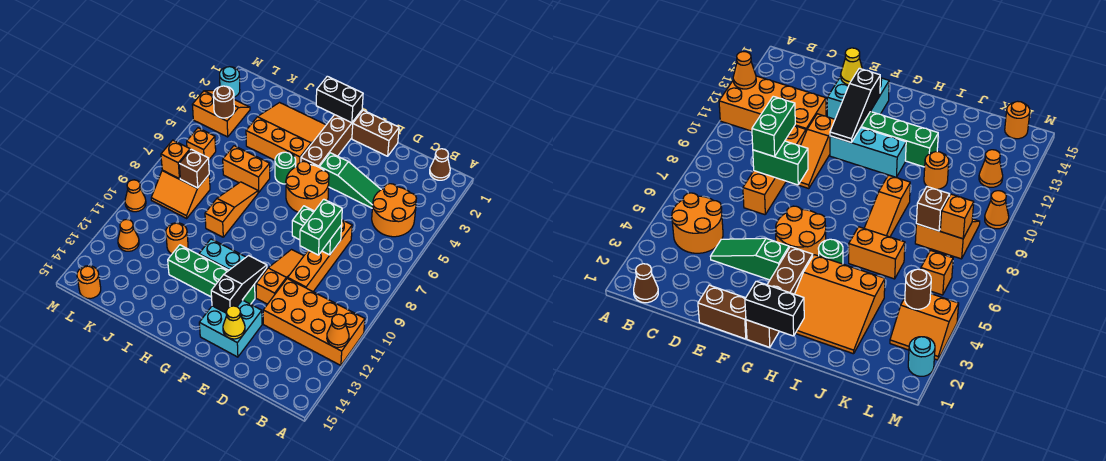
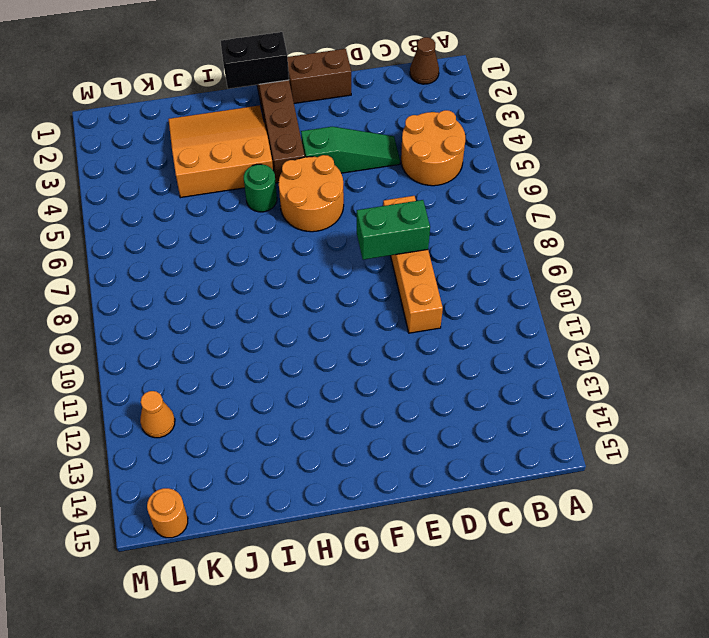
none -> orange 2x4 brick [263,278,365,365]
none -> orange 1x3 slope [256,250,304,304]
none -> cyan 2x2 brick [199,300,262,357]
none -> cyan 1x3 brick [199,239,267,298]

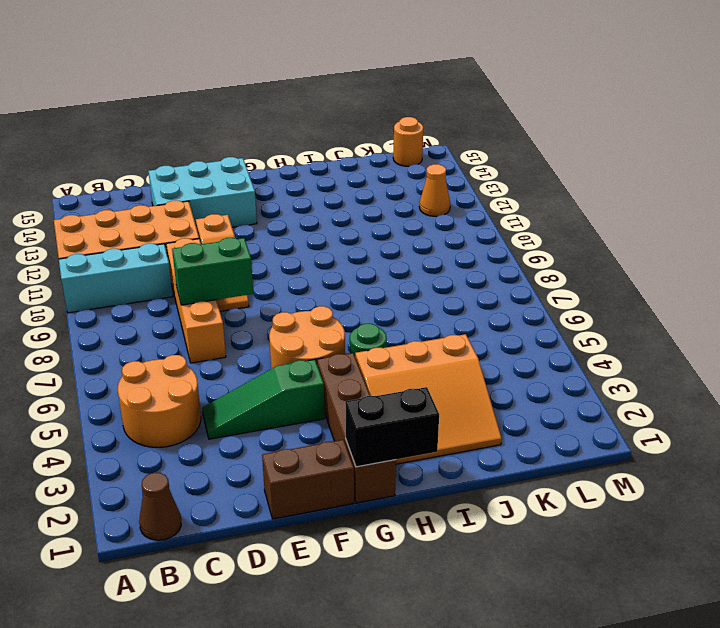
cyan 1x3 brick [59,243,173,313] -> cyan 1x3 brick moved to [199,239,267,298]
cyan 2x3 brick [148,157,257,227] -> cyan 2x2 brick [199,300,262,357]
none -> green 1x4 brick [168,245,255,304]
none -> orange 1x2 brick [223,146,270,192]
none -> orange 1x3 slope [205,182,258,237]
none -> orange 1x1 round brick [166,223,188,254]

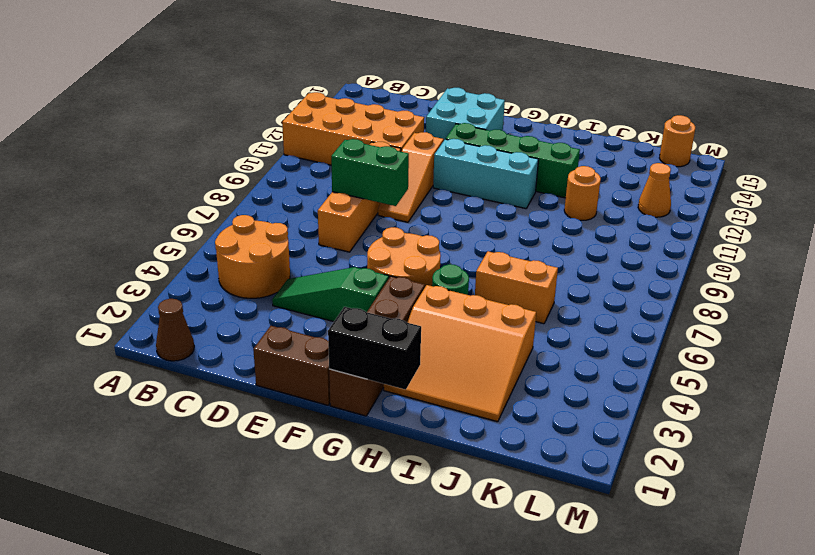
none -> orange 1x3 slope [205,182,258,237]
none -> orange 2x2 slope [151,170,210,218]
none -> orange 2x2 slope [192,91,250,137]
none -> orange 1x1 brick [187,128,216,159]

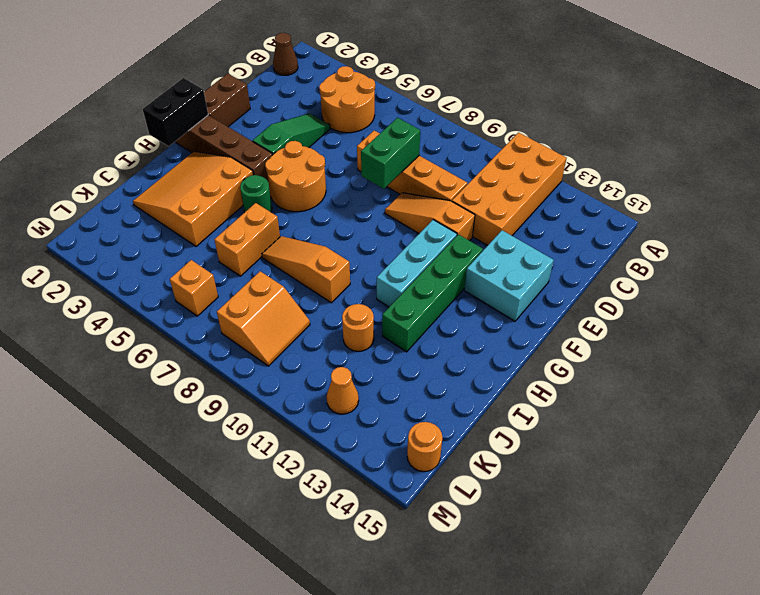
none -> orange 2x2 slope [192,91,250,137]
none -> cyan 1x1 round brick [220,67,240,97]
none -> orange 1x1 cone [125,180,146,212]
none -> orange 1x1 cone [327,314,349,347]

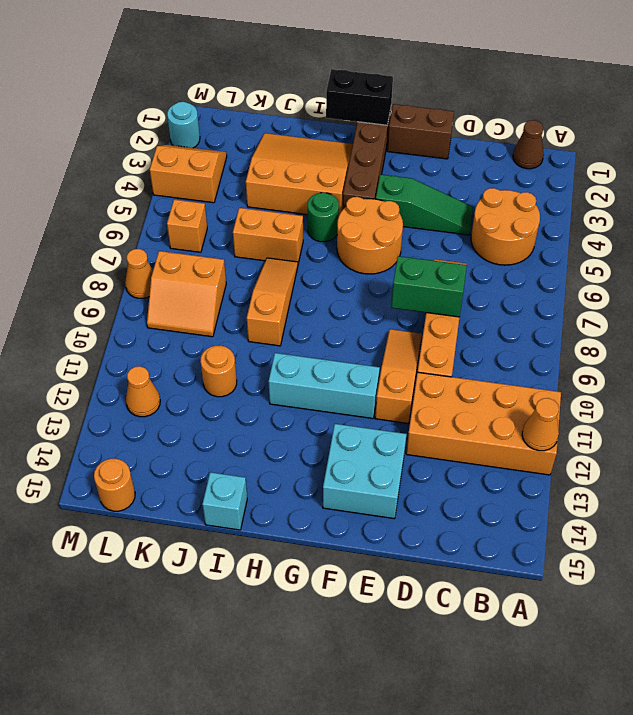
cyan 1x1 brick [202,472,247,530] -> none
orange 1x1 cone [125,249,153,298] -> orange 1x1 cone moved to [125,180,146,212]
none -> green 1x4 brick [168,245,255,304]
none -> yellow 1x1 cone [223,306,245,339]
none -> black 1x3 slope [211,256,267,313]
none -> brown 1x1 brick [179,149,209,188]

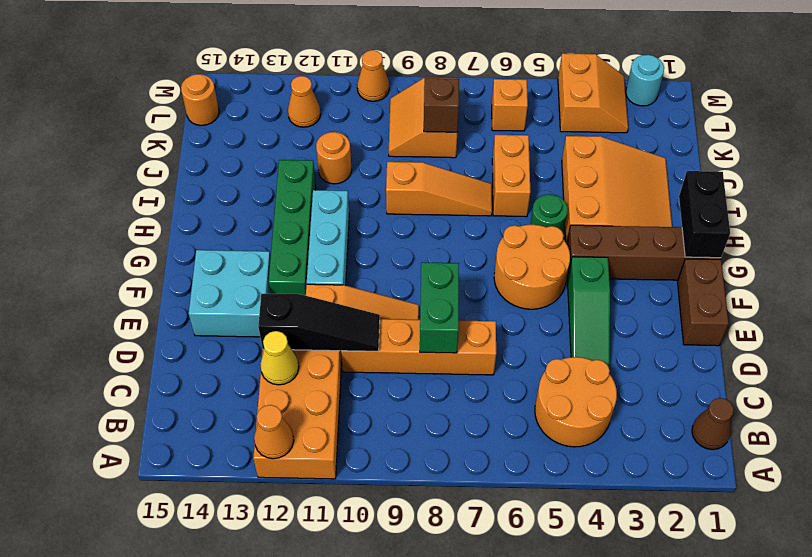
yellow 1x1 cone [260,331,299,385] -> yellow 1x1 cone moved to [223,306,245,339]
black 1x3 slope [258,294,380,351] -> black 1x3 slope moved to [211,256,267,313]
none -> brown 1x1 round brick [213,86,234,118]
none -> orange 1x1 brick [161,140,190,179]
none -> green 1x2 brick [300,199,342,255]

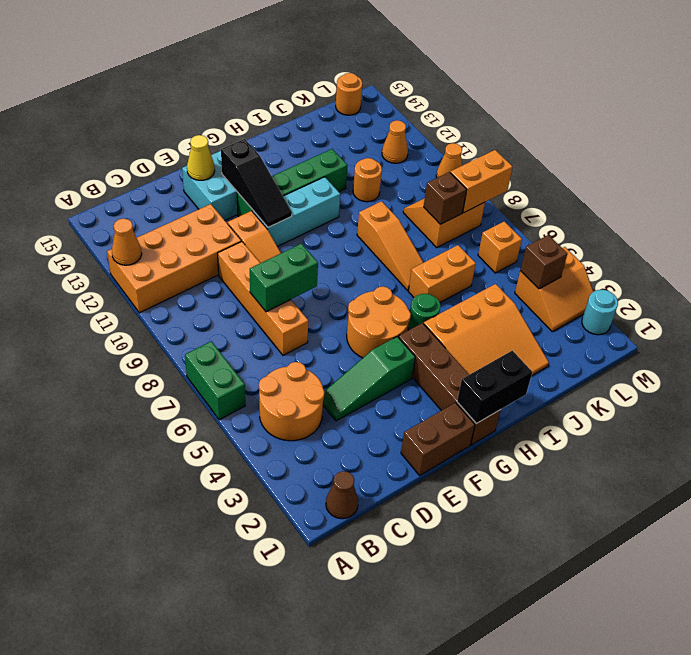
green 1x2 brick [185,341,245,420] -> green 1x2 brick moved to [300,199,342,255]
brown 1x1 brick [520,235,567,289] -> brown 1x1 round brick [213,86,234,118]
orange 1x2 brick [450,150,513,212] -> orange 1x1 brick [161,140,190,179]

